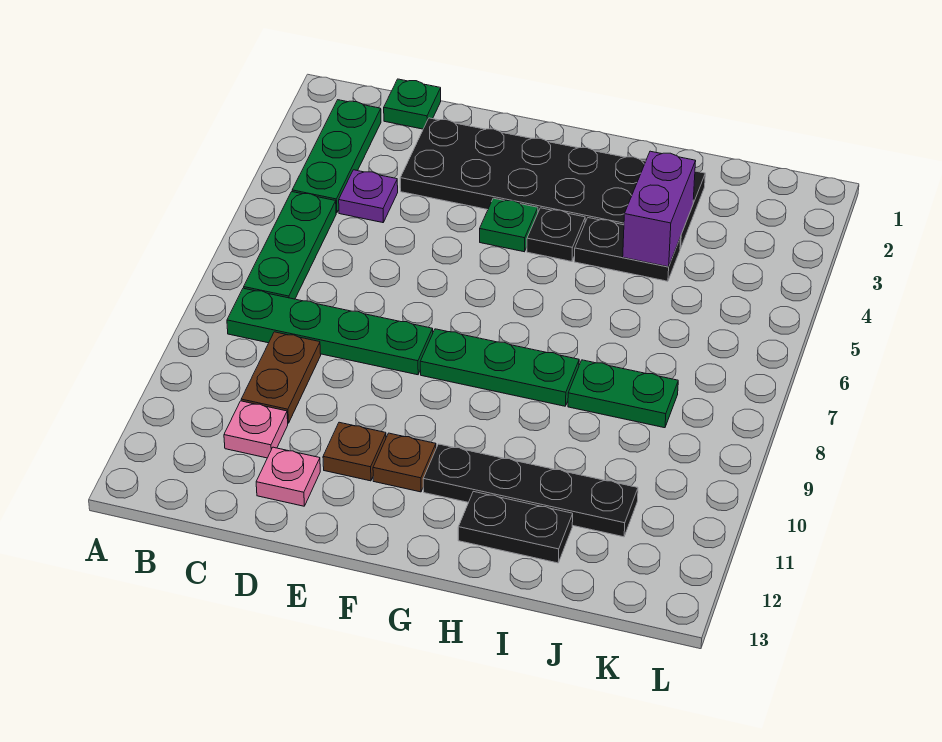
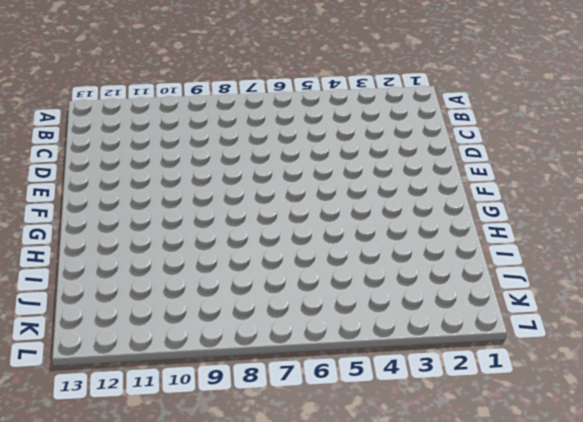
none -> green 1x3 plate [292,100,381,213]
none -> green 1x3 plate [244,192,336,299]
none -> green 1x4 plate [227,288,433,375]

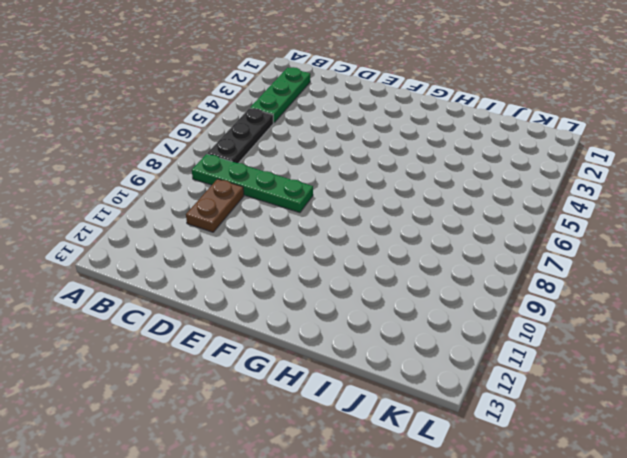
black 1x3 plate [207,108,274,163] -> green 1x3 plate [244,192,336,299]
none -> green 1x1 plate [384,79,441,129]
none -> purple 1x1 plate [339,170,398,223]
none -> pink 1x1 plate [224,401,288,458]

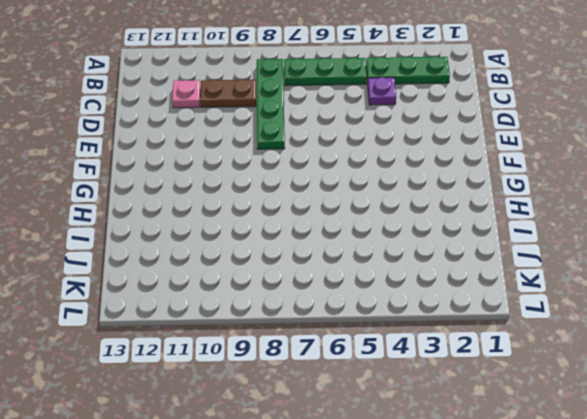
none -> green 1x1 plate [384,79,441,129]
none -> black 2x6 plate [400,118,705,249]
none -> pink 1x1 plate [256,447,320,506]

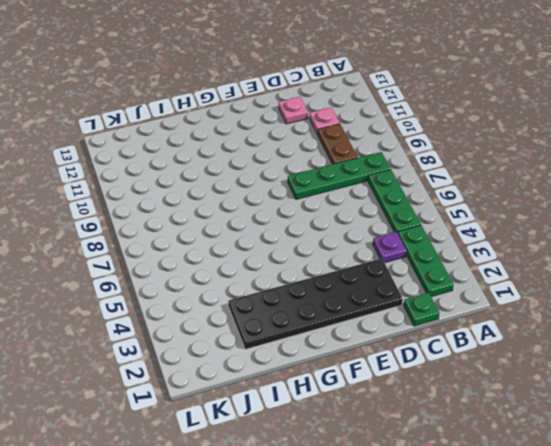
none -> brown 1x1 plate [323,422,386,481]
none -> green 1x1 plate [480,198,538,252]
none -> green 1x3 plate [420,329,579,406]

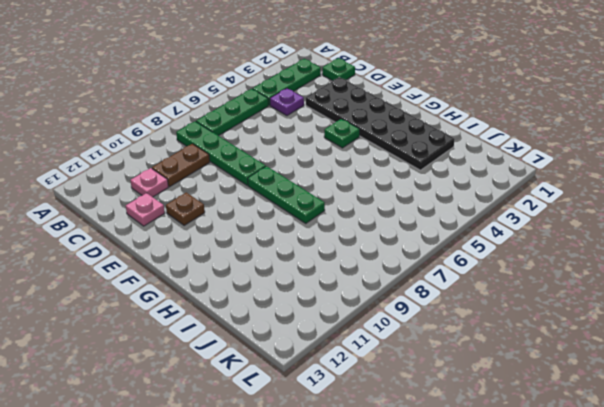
none -> brown 1x1 plate [373,433,436,492]
none -> black 1x1 plate [527,208,585,262]
none -> black 1x4 plate [423,444,638,537]

